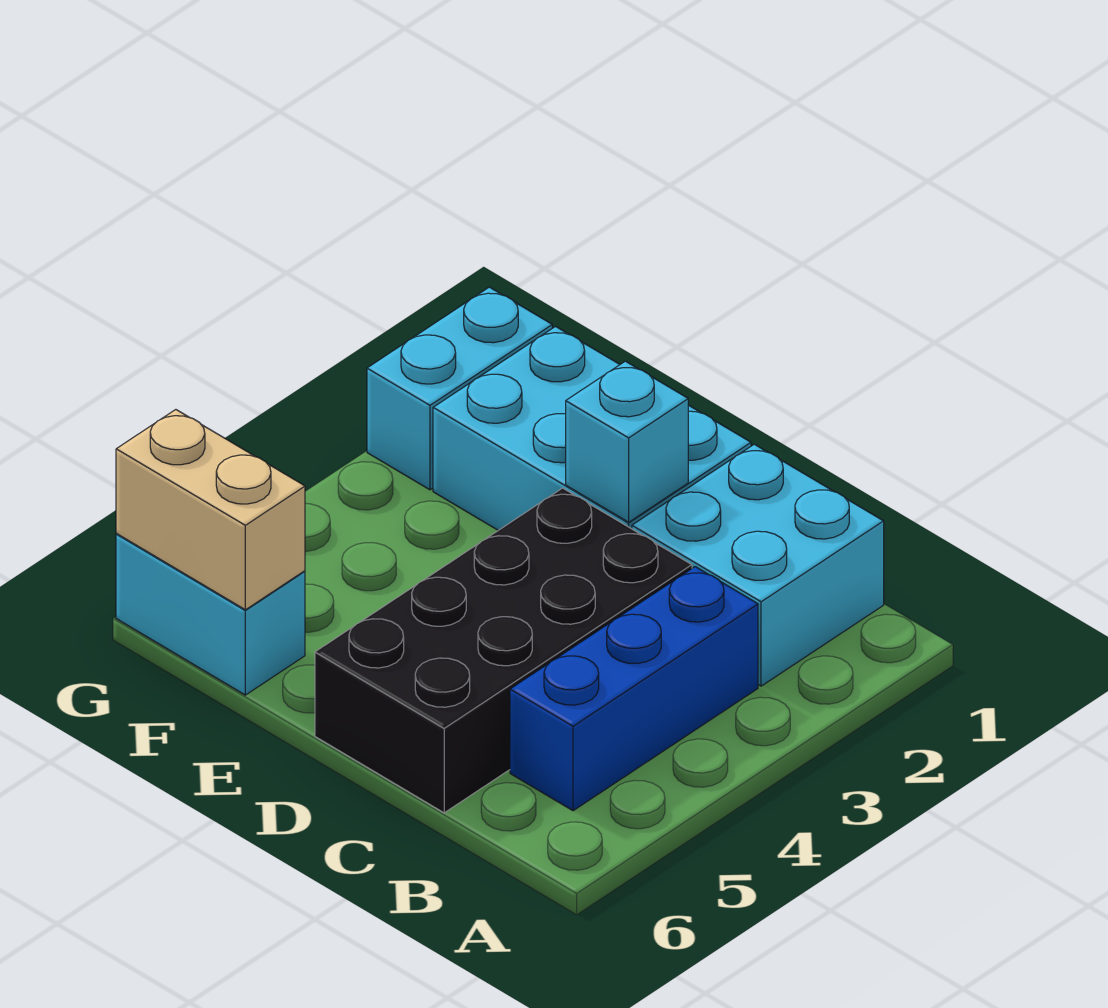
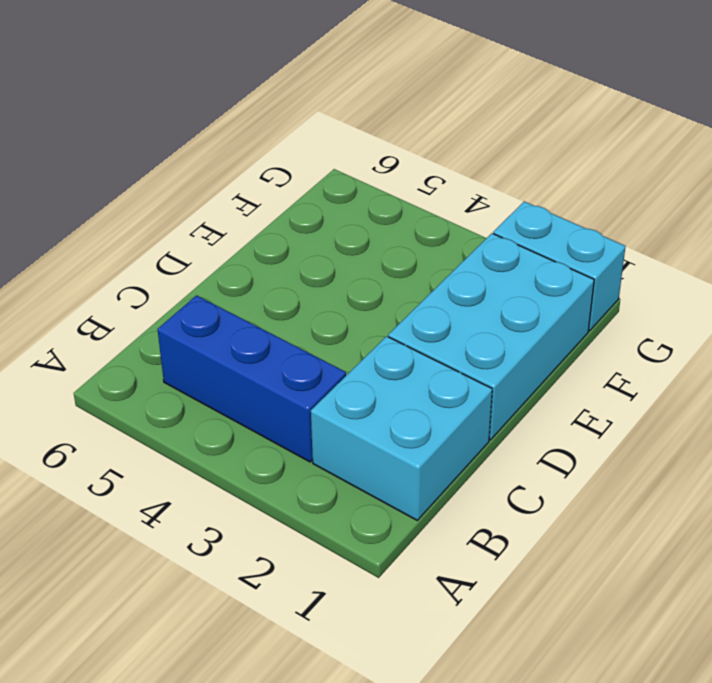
none -> black 2x4 brick [315,488,692,813]
none -> cyan 1x2 brick [116,534,305,695]

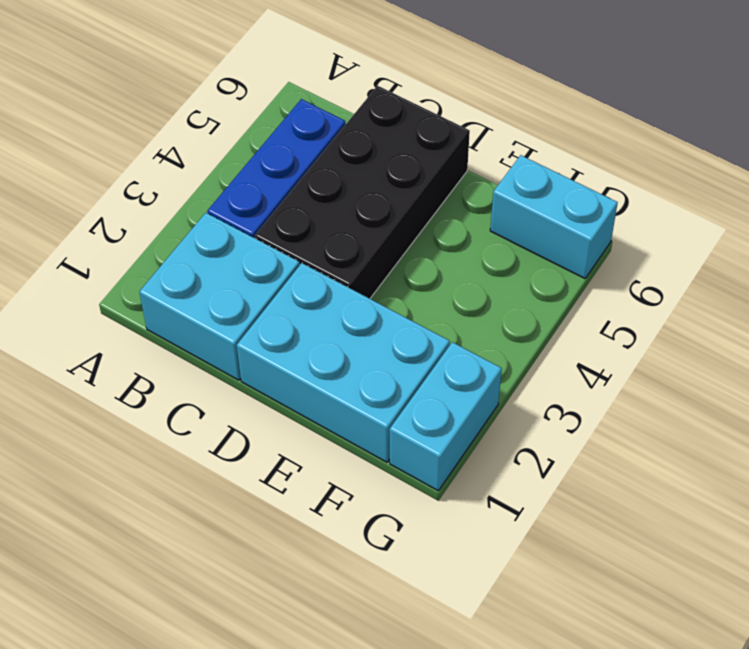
none -> cyan 1x1 brick [566,361,688,522]
none -> tan 1x2 brick [116,410,305,610]

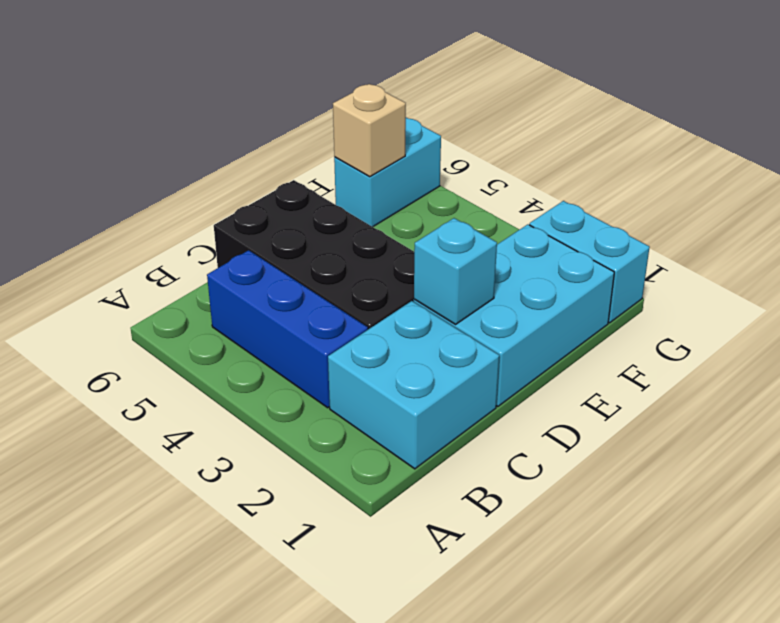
tan 1x1 brick [333,84,406,177] -> tan 1x2 brick [116,410,305,610]

